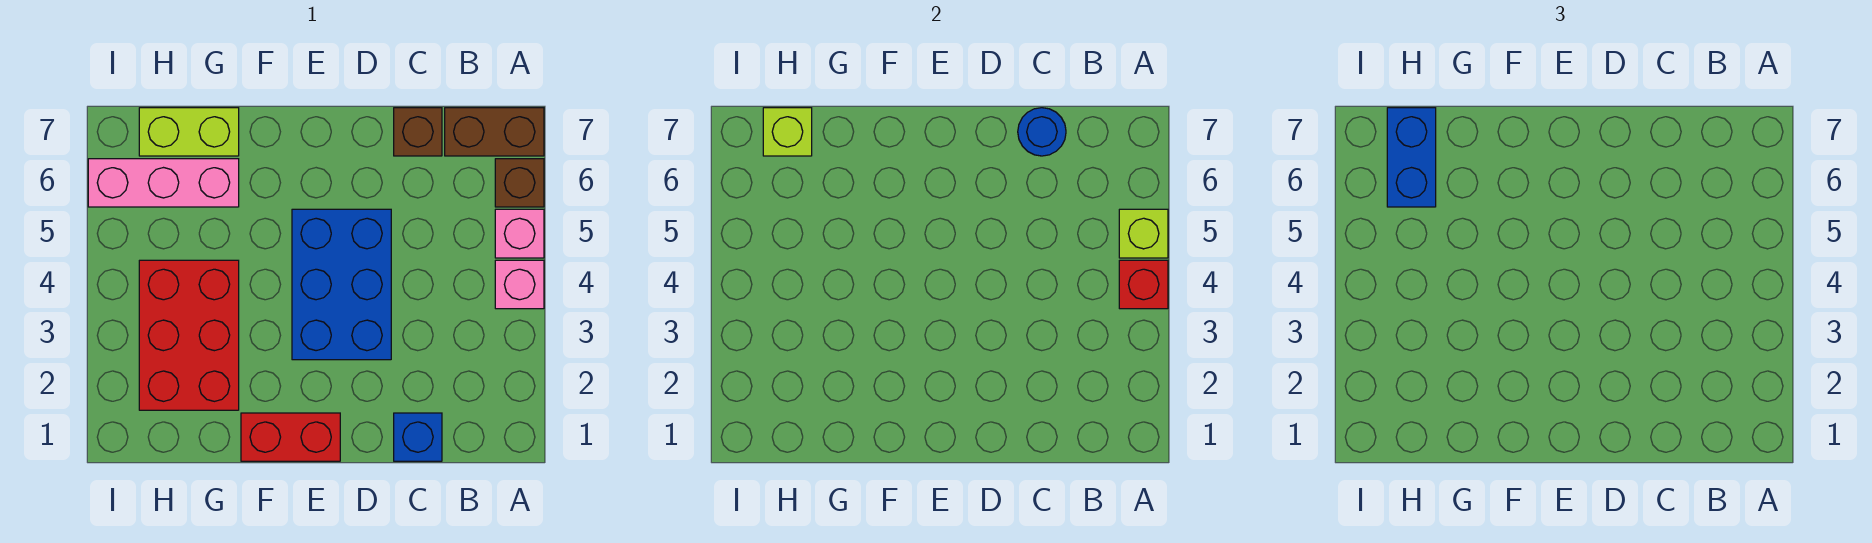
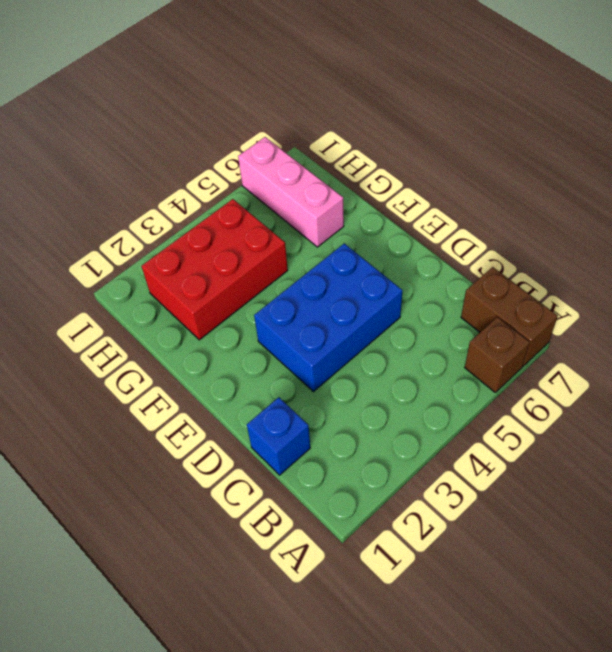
none -> pink 1x1 brick [495,260,544,309]
none -> pink 1x1 brick [495,209,544,258]
none -> brown 1x1 brick [394,108,442,156]

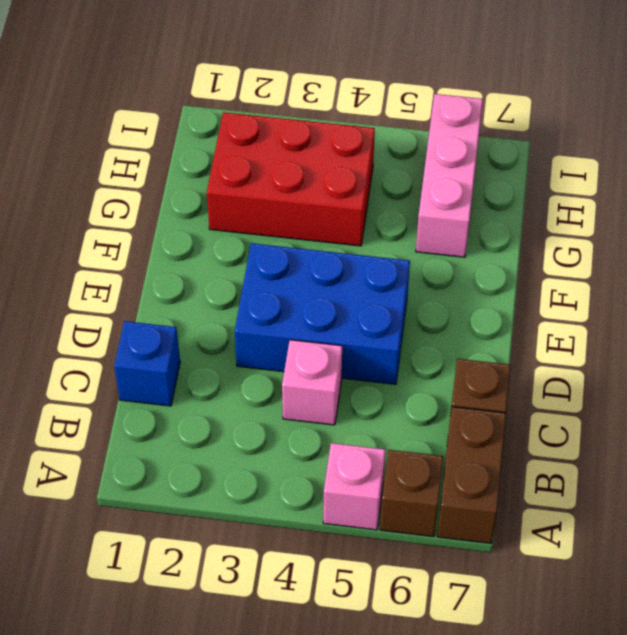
pink 1x1 brick [282,340,342,425] -> pink 1x1 brick moved to [495,260,544,309]
none -> red 1x2 brick [241,413,340,461]
none -> lime 1x2 brick [139,108,239,156]
none -> red 1x1 brick [1119,260,1168,309]

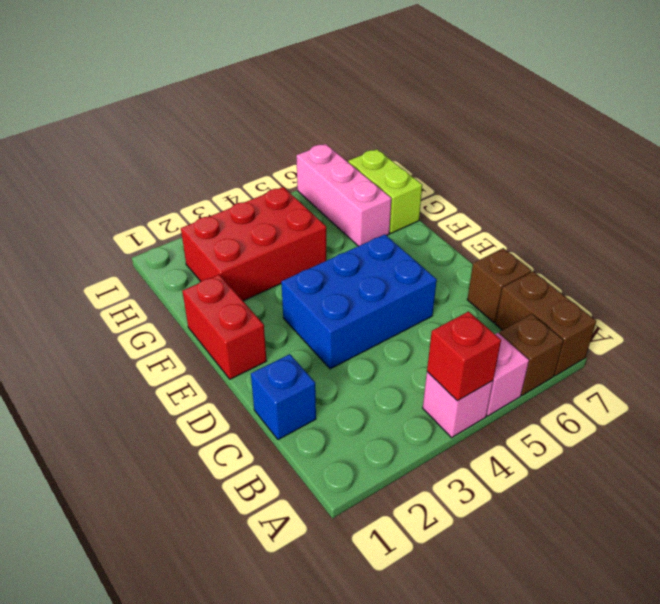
none -> lime 1x1 brick [1119,209,1168,258]
none -> blue 1x1 round brick [1018,108,1066,156]
none -> lime 1x1 brick [763,108,812,156]

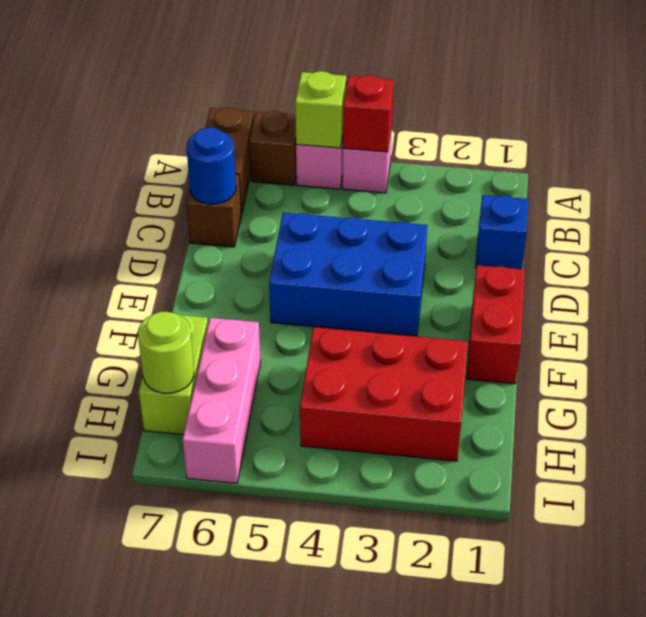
lime 1x1 round brick [138,312,194,393] -> lime 1x1 brick [763,108,812,156]
none -> blue 1x2 brick [1387,108,1436,207]

